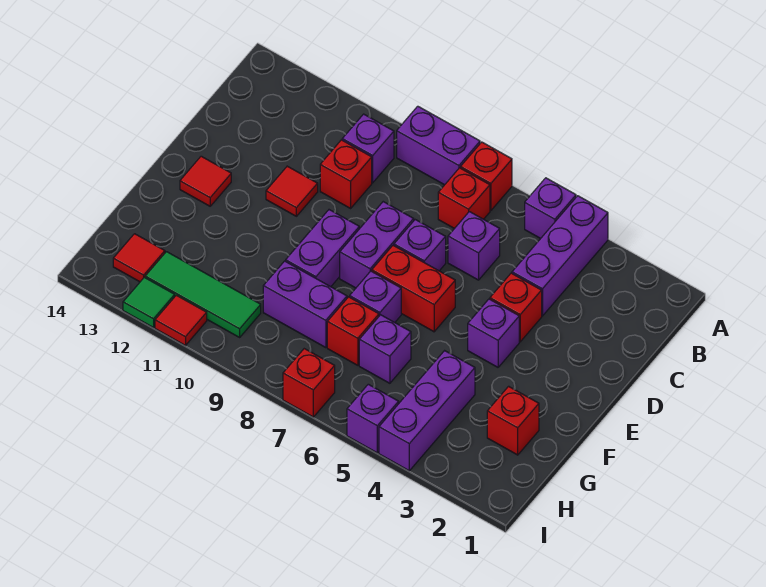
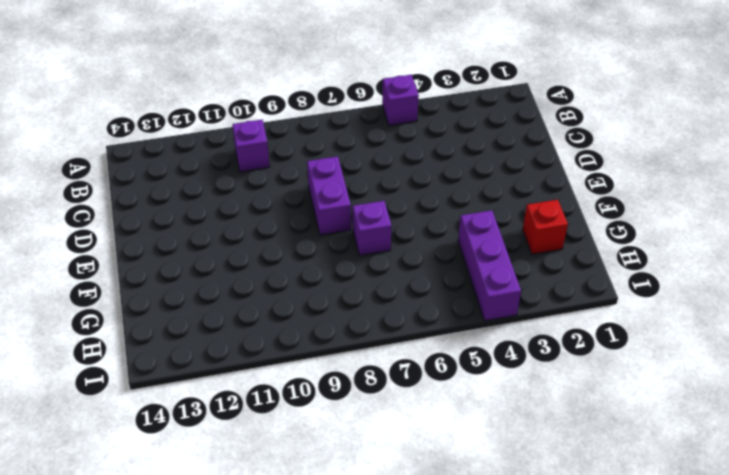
none -> purple 1x3 brick [512,196,608,316]
none -> red 1x1 brick [461,142,512,211]
none -> purple 1x2 brick [397,106,480,185]

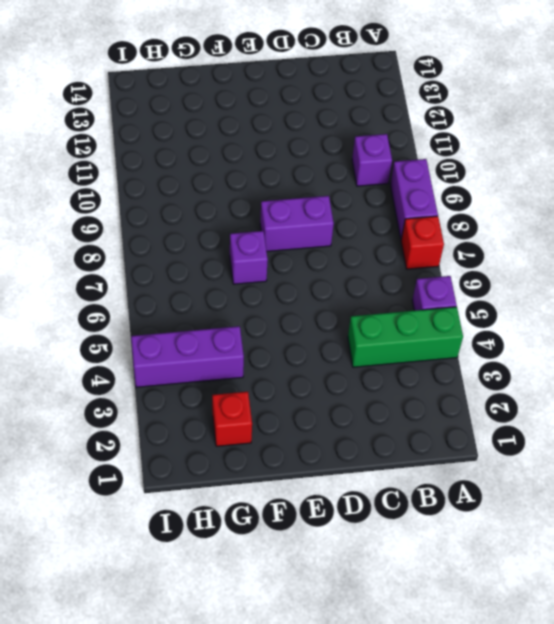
green 1x3 brick [348,307,463,367] -> purple 1x3 brick [512,196,608,316]
none -> red 1x1 brick [438,168,490,229]
none -> purple 1x1 brick [448,212,500,280]
none -> red 1x1 brick [320,140,372,208]

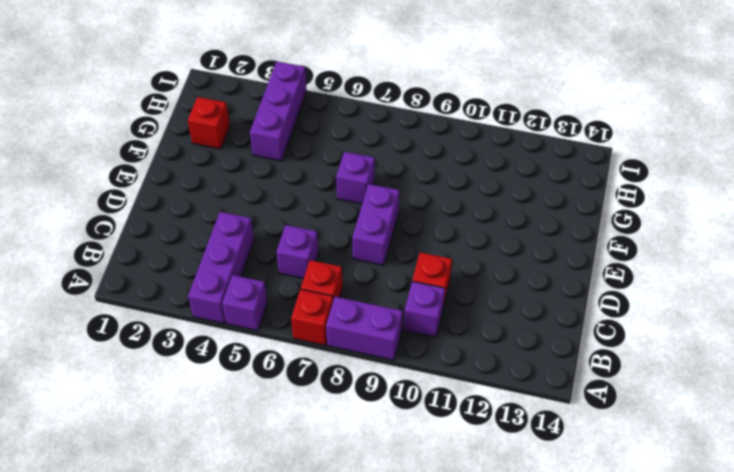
none -> red 1x1 brick [490,273,542,342]
none -> purple 1x1 brick [394,220,446,271]
none -> red 1x1 tile [266,166,318,216]

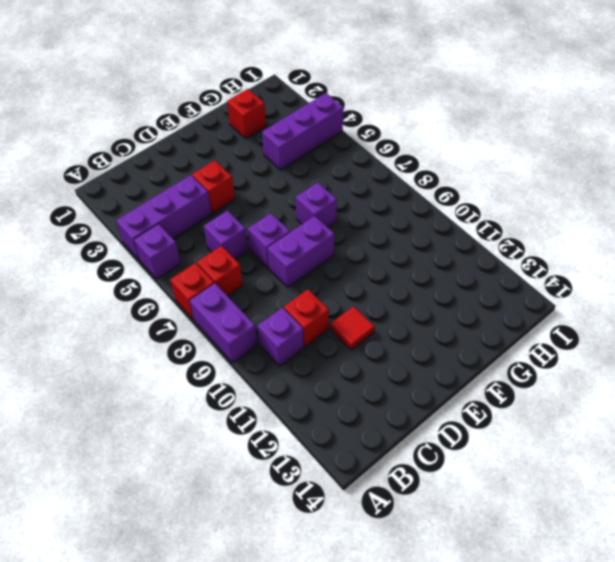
none -> purple 1x1 brick [468,299,519,367]
none -> red 1x2 brick [372,245,455,332]
none -> purple 1x2 brick [286,210,359,287]

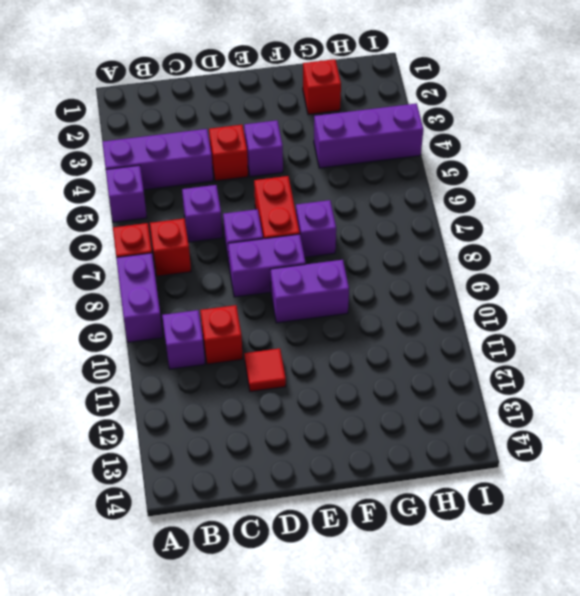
none -> red 1x1 tile [180,156,231,206]
none -> purple 1x1 brick [359,315,411,383]
none -> red 1x1 brick [327,297,379,365]

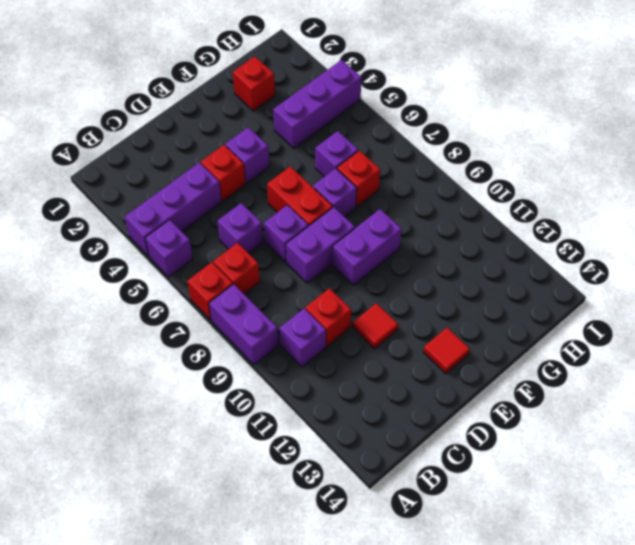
none -> purple 1x2 brick [263,261,347,348]
none -> green 1x3 tile [145,252,261,337]
none -> red 1x1 tile [113,234,165,282]

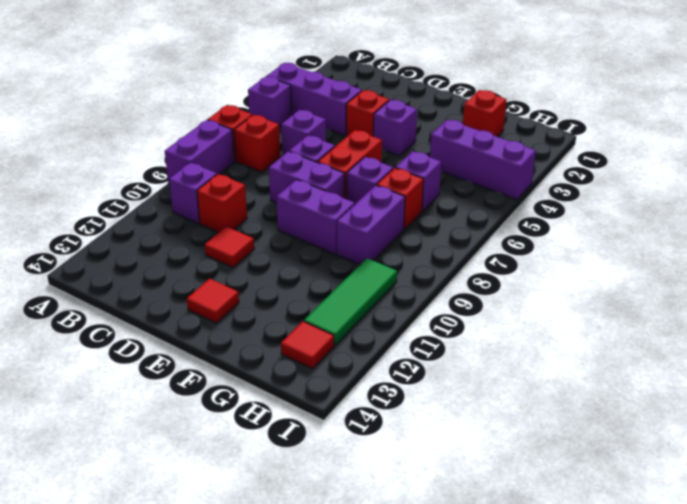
none -> purple 1x1 brick [347,384,399,453]
none -> red 1x1 brick [283,349,335,417]
none -> red 1x1 tile [155,295,207,346]

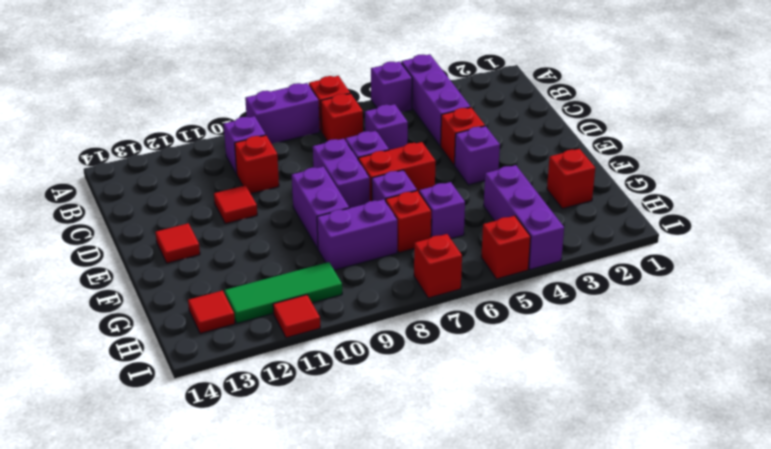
red 1x1 brick [481,216,531,279] -> purple 1x1 brick [347,384,399,453]
none -> green 1x1 tile [123,277,175,328]

